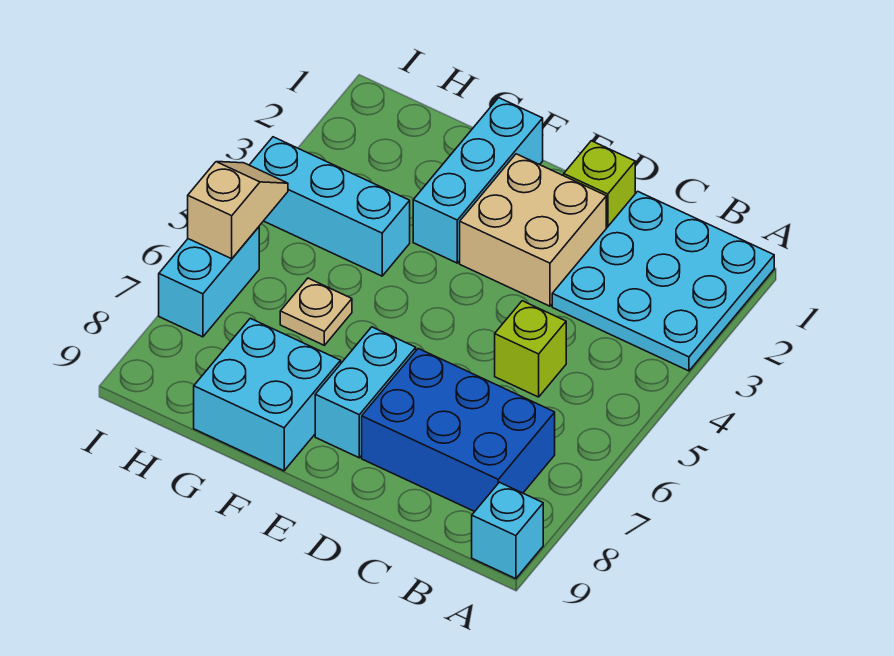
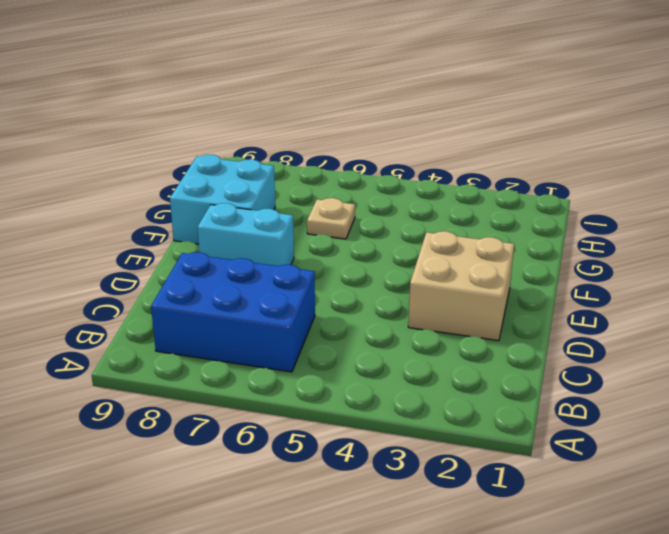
blue 2x3 brick [151,252,315,372] -> blue 2x3 brick turned to [362,349,555,512]
none -> cyan 3x3 plate [552,191,774,371]
none -> cyan 1x1 brick [472,482,543,579]
none -> lime 1x1 brick [495,301,566,397]

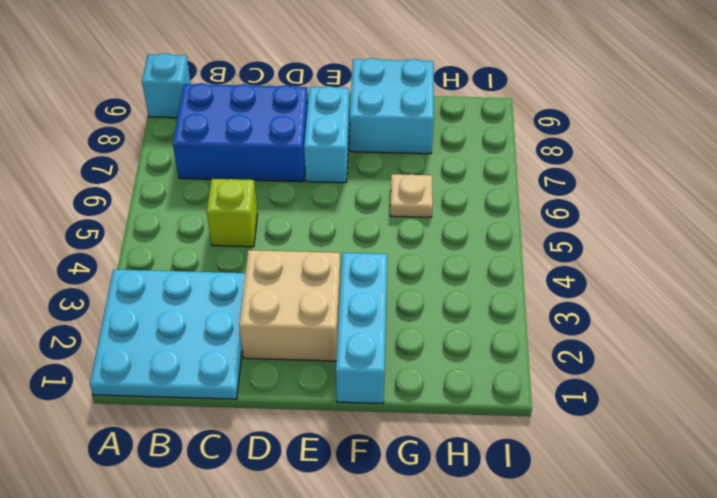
none -> lime 1x1 brick [564,141,635,228]
none -> cyan 1x3 brick [250,137,410,276]
none -> cyan 1x2 brick [159,227,259,337]

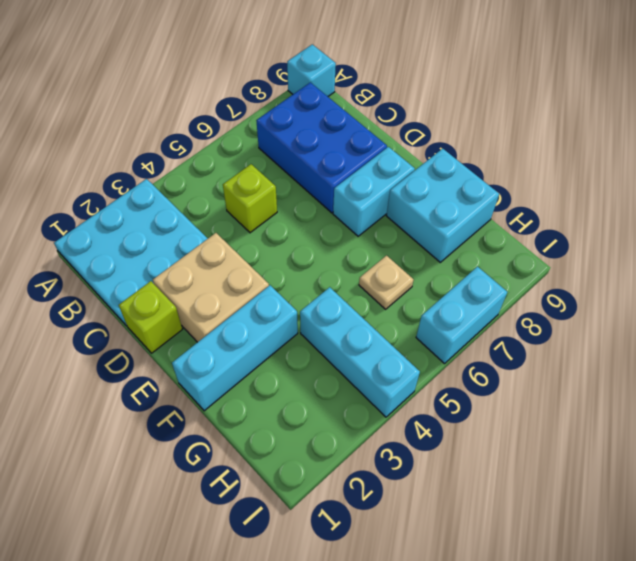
none -> tan 1x2 slope [188,162,288,259]

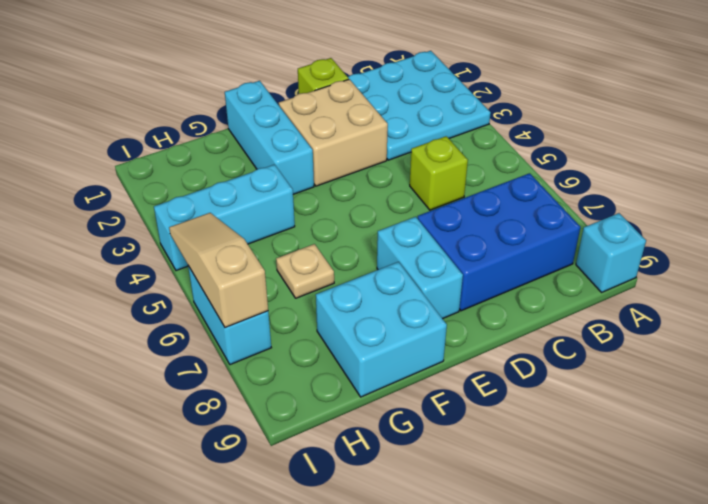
tan 1x3 slope [169,213,268,327] -> tan 1x2 slope [188,162,288,259]

